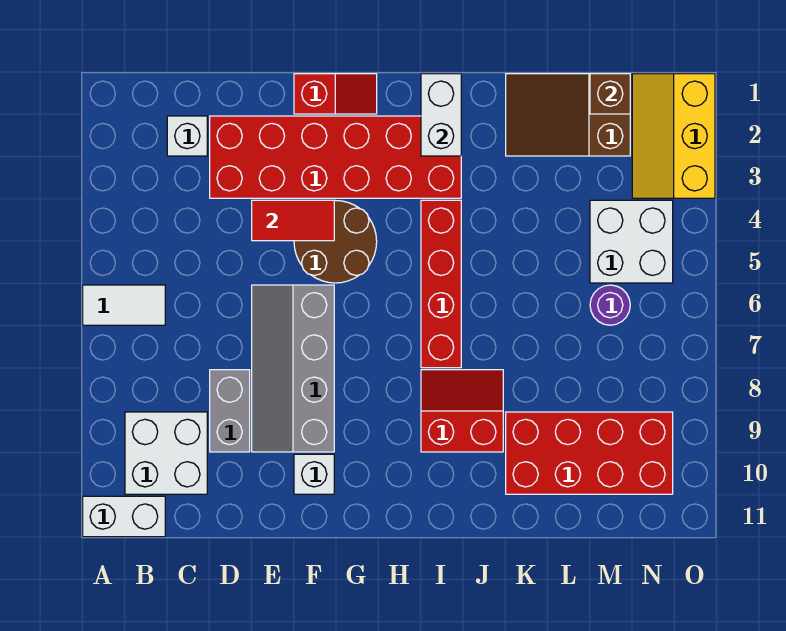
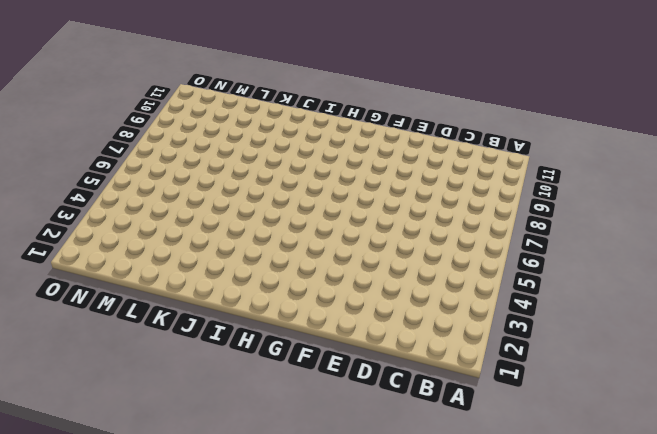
none -> white 1x2 tile [83,285,165,325]
none -> white 1x2 brick [83,496,165,537]
none -> white 2x2 brick [125,412,207,494]

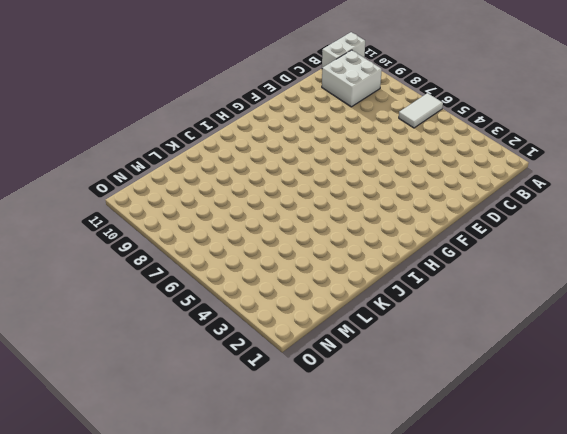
none -> white 1x1 brick [167,116,207,156]
none -> red 2x6 brick [210,116,461,198]
none -> grey 1x2 brick [210,370,250,452]

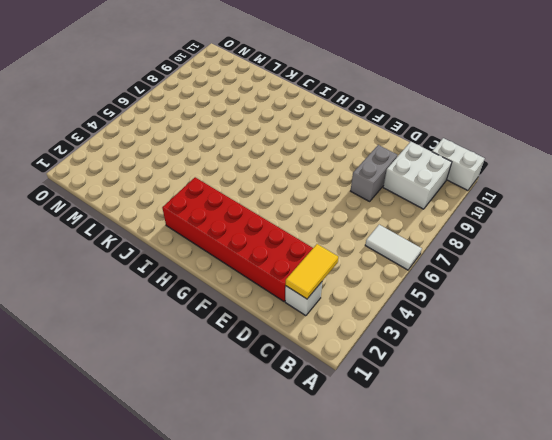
yellow 1x2 tile [286,244,338,299] -> none
none -> grey 2x4 slope [252,285,334,452]
none -> red 1x2 slope [294,74,377,114]
none -> brown 2x2 round brick [294,200,377,283]

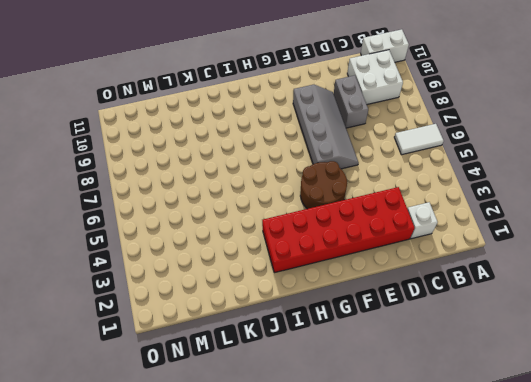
none -> red 1x2 slope [294,74,377,114]
none -> white 1x1 brick [294,454,334,494]
none -> red 1x4 brick [421,200,461,368]

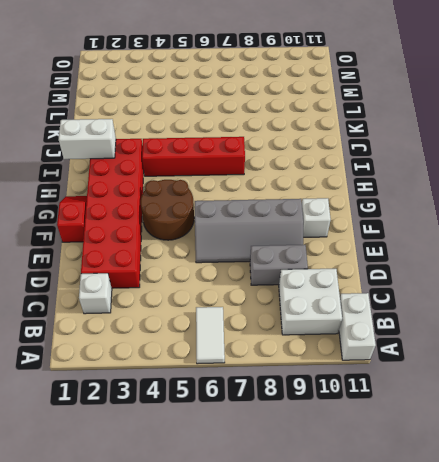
none -> red 2x2 slope [421,370,503,452]
none -> brown 2x3 slope [506,74,630,156]
none -> red 2x4 brick [506,412,673,494]

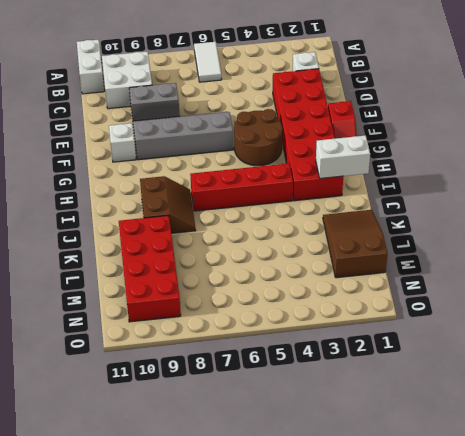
brown 2x2 slope [140,176,196,233] -> red 2x2 slope [421,370,503,452]
none -> white 2x2 brick [590,200,673,283]
none -> purple 1x1 round brick [590,285,630,325]
none -> yellow 2x3 slope [632,74,715,198]

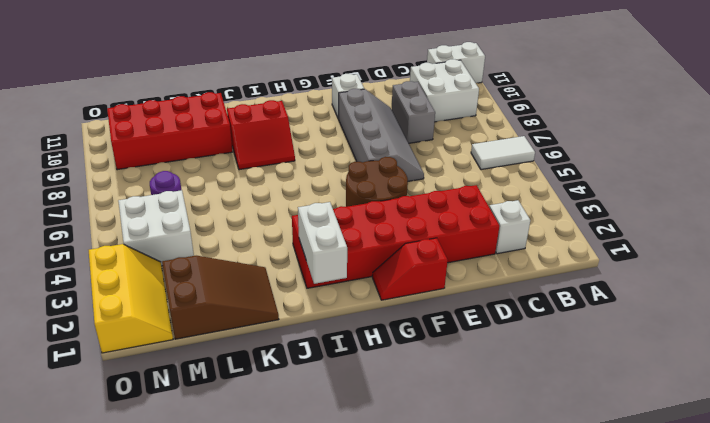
none -> red 1x4 brick [421,200,461,368]
none -> red 1x2 tile [252,200,334,241]
none -> brown 1x1 brick [590,74,630,114]

